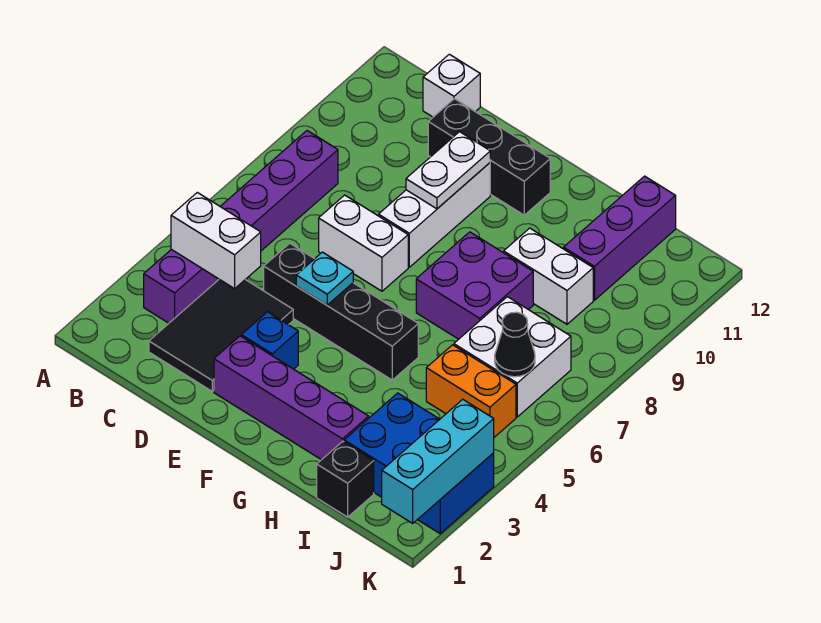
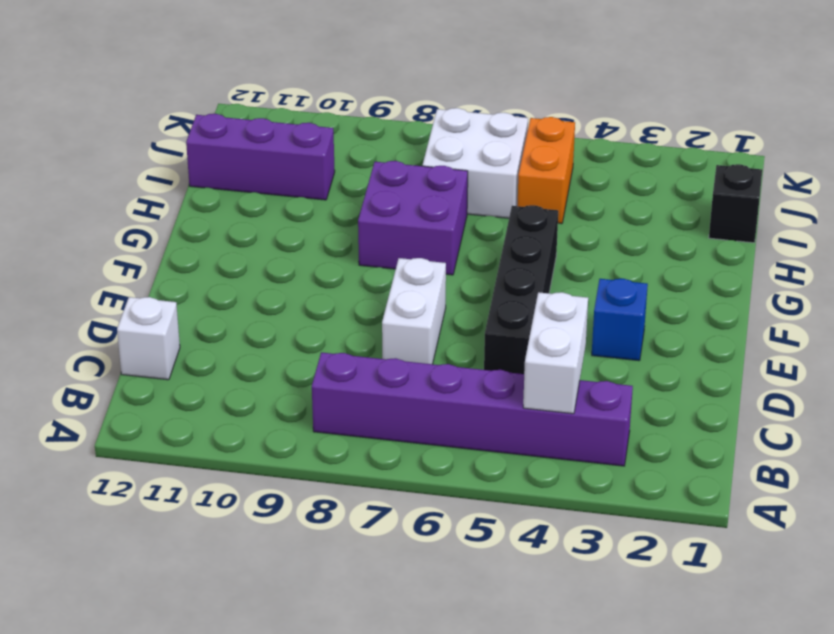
none -> black 2x3 tile [149,279,293,391]
none -> black 1x3 brick [428,99,550,215]
none -> purple 1x4 brick [214,336,369,460]

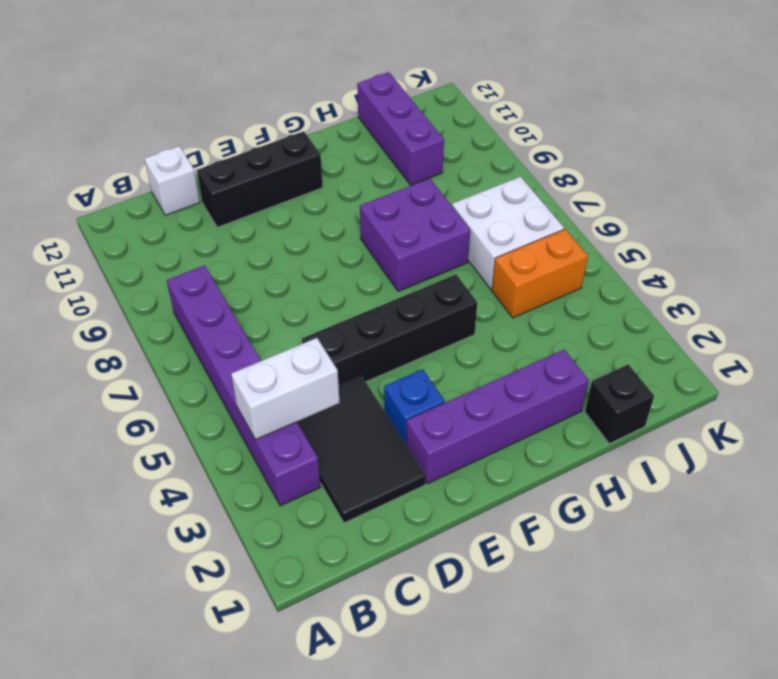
none -> white 1x2 brick [319,195,408,291]
none -> white 1x3 brick [379,163,490,267]
none -> white 1x2 brick [504,228,593,324]

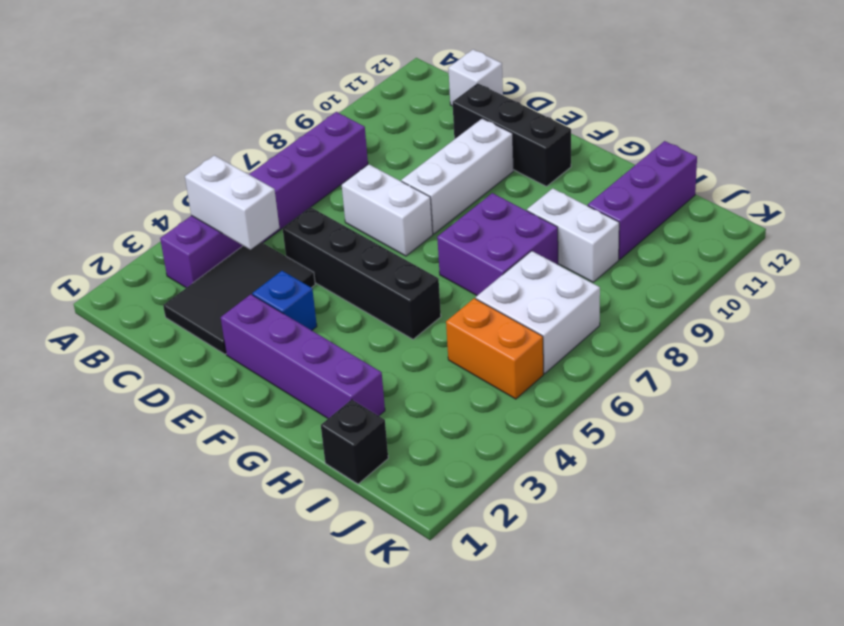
none -> blue 2x3 brick [344,393,494,534]
none -> cyan 1x1 plate [296,252,353,305]
none -> white 1x2 plate [406,132,490,209]

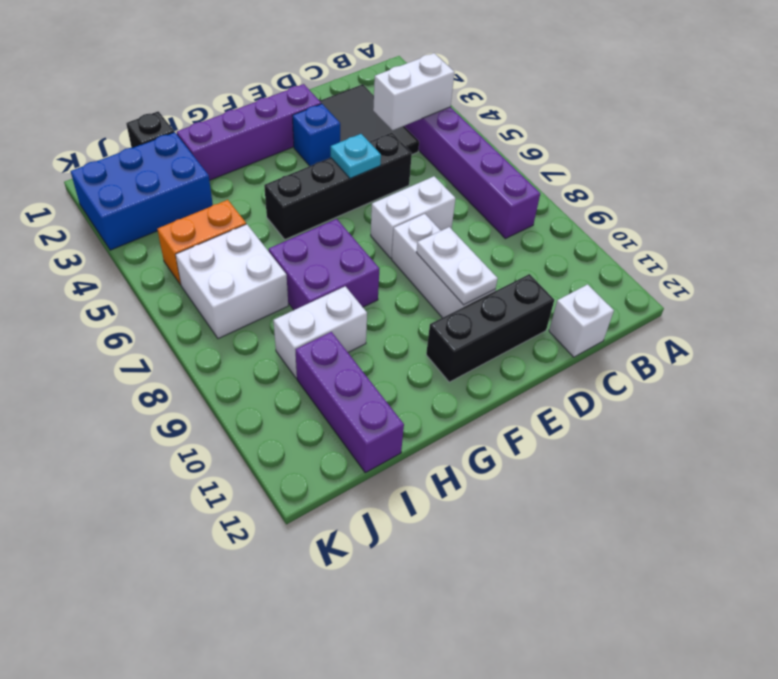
none -> black 1x1 cone [495,312,535,377]
none -> cyan 1x3 brick [382,399,494,523]

